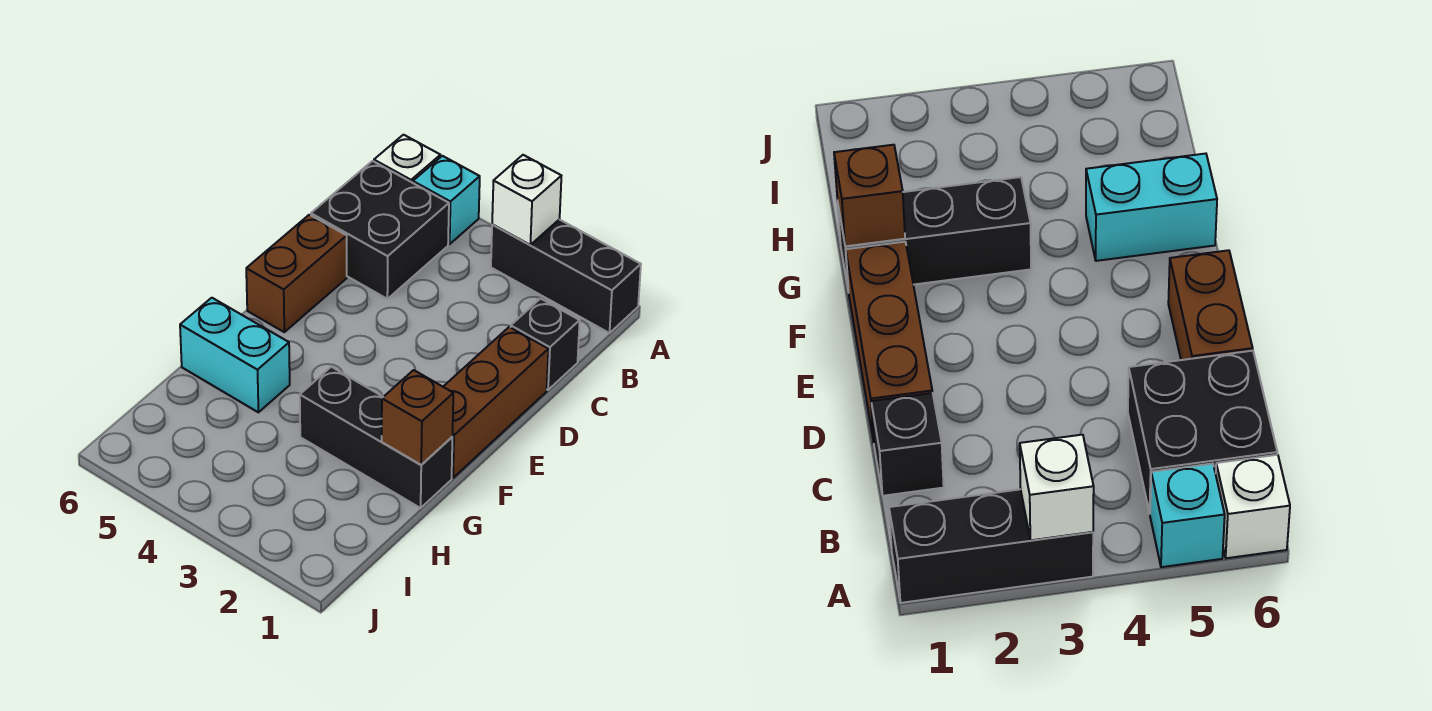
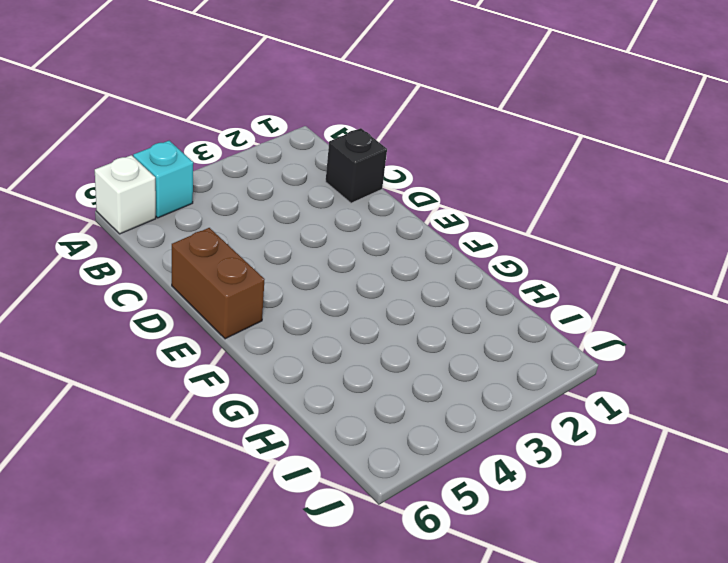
none -> black 1x3 brick [491,219,641,333]
none -> black 2x2 brick [311,161,449,299]

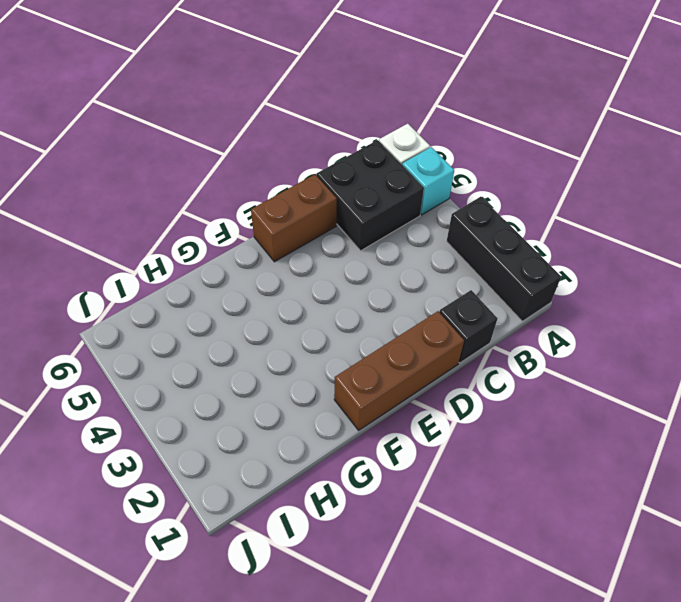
none -> black 1x3 brick [300,367,452,508]
none -> cyan 1x2 brick [180,298,290,412]

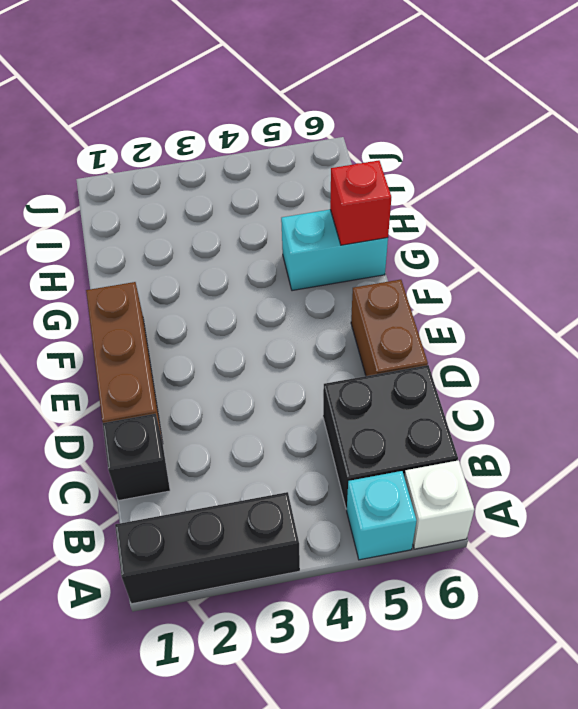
red 1x1 brick [330,160,391,245] -> none
none -> black 1x3 brick [300,367,452,508]
none -> white 1x1 brick [492,155,561,245]

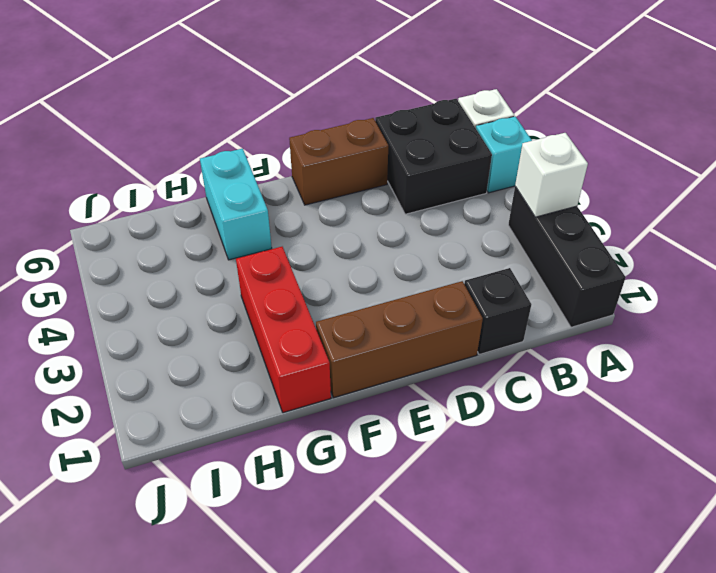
red 1x3 brick [236,247,331,413] -> black 1x3 brick [300,367,452,508]
none -> brown 1x1 brick [382,370,453,465]

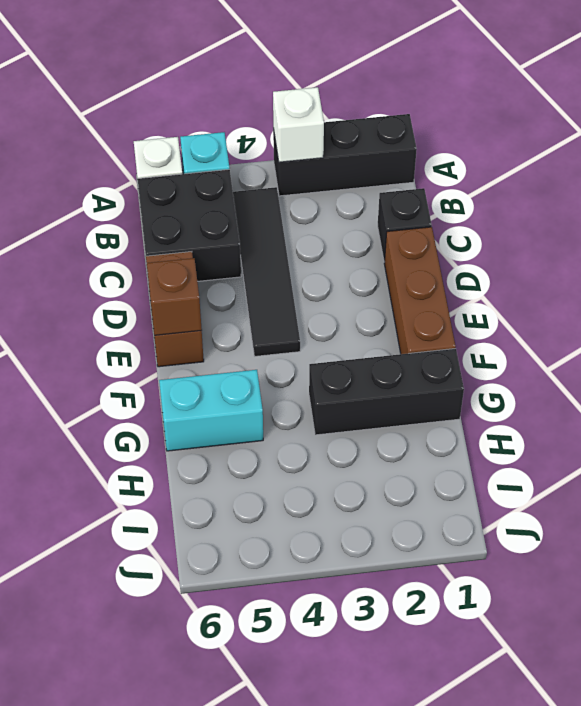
black 1x4 tile [233,187,300,356] -> none
brown 1x1 brick [147,258,202,335] -> brown 1x1 brick moved to [382,370,453,465]

